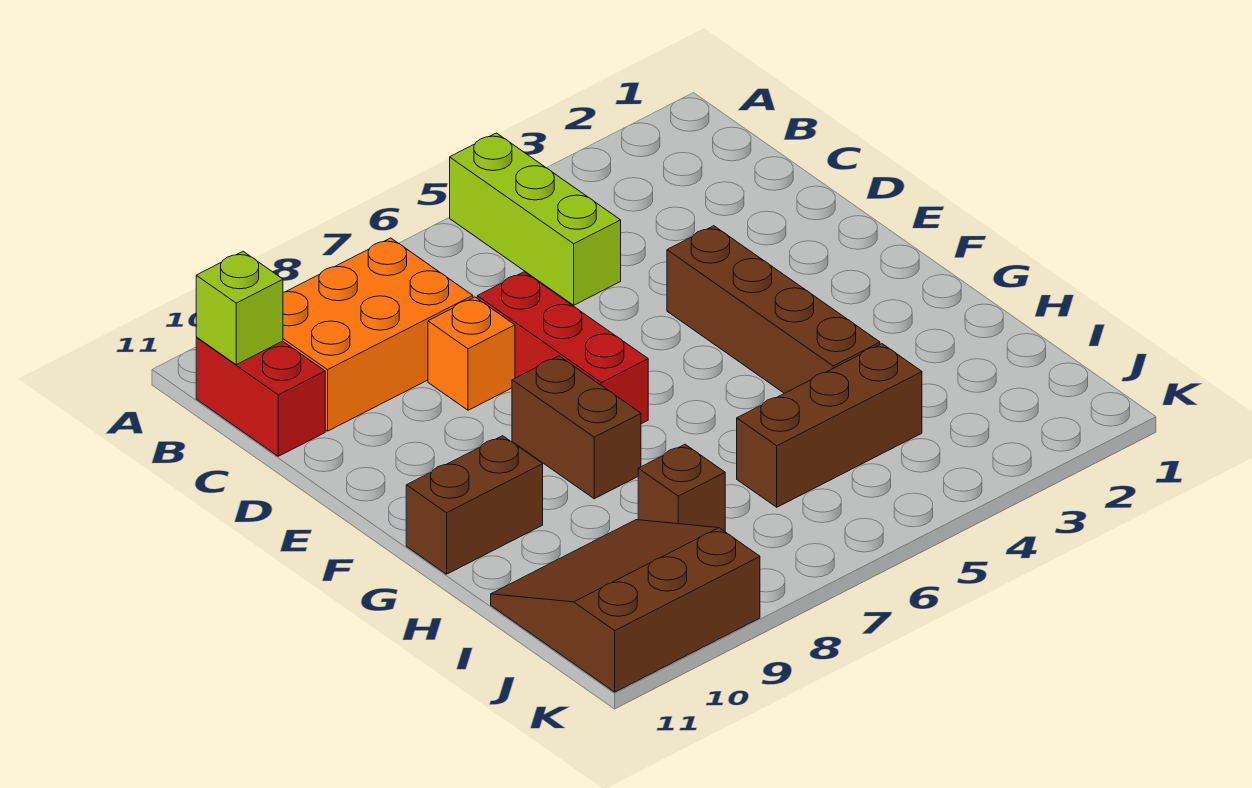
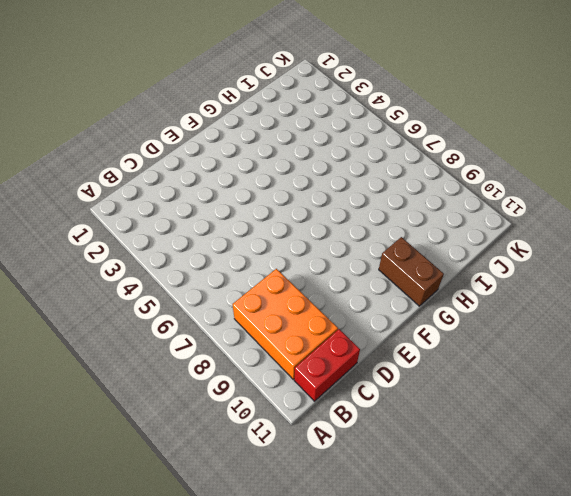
none -> lime 1x3 brick [450,133,621,305]
none -> red 1x3 brick [477,272,648,424]
none -> orange 1x1 brick [428,297,515,410]

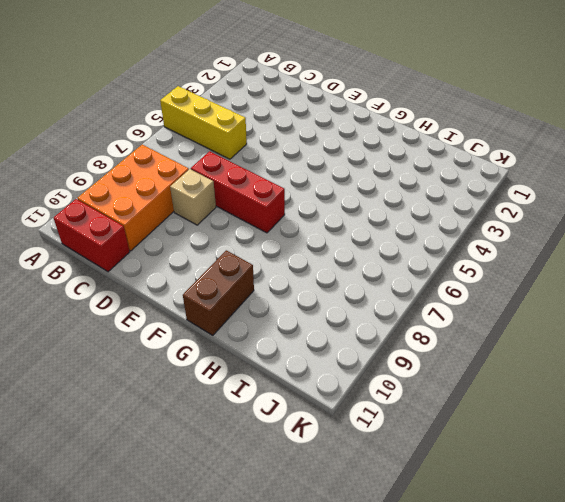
yellow 1x3 brick [160,86,247,159] -> lime 1x3 brick [450,133,621,305]
tan 1x1 brick [170,169,216,225] -> orange 1x1 brick [428,297,515,410]
none -> brown 1x4 brick [667,226,880,393]
none -> brown 1x2 brick [512,356,641,499]
none -> brown 1x3 brick [737,344,922,507]

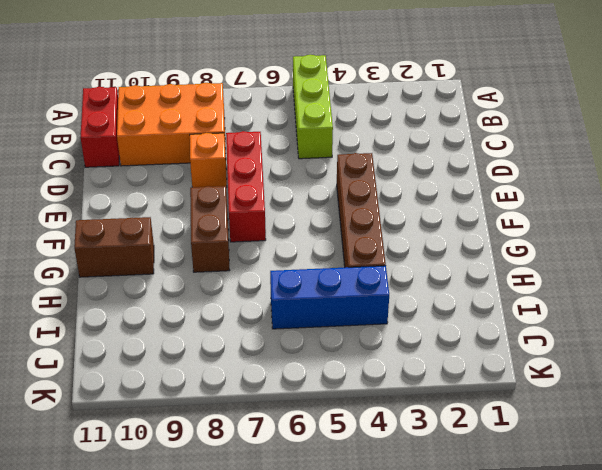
blue 1x3 brick [270,266,389,329] -> brown 1x3 brick [737,344,922,507]
none -> brown 1x1 brick [638,444,725,531]
none -> brown 3x3 slope [491,520,760,692]
none -> lime 1x1 brick [196,252,283,365]

